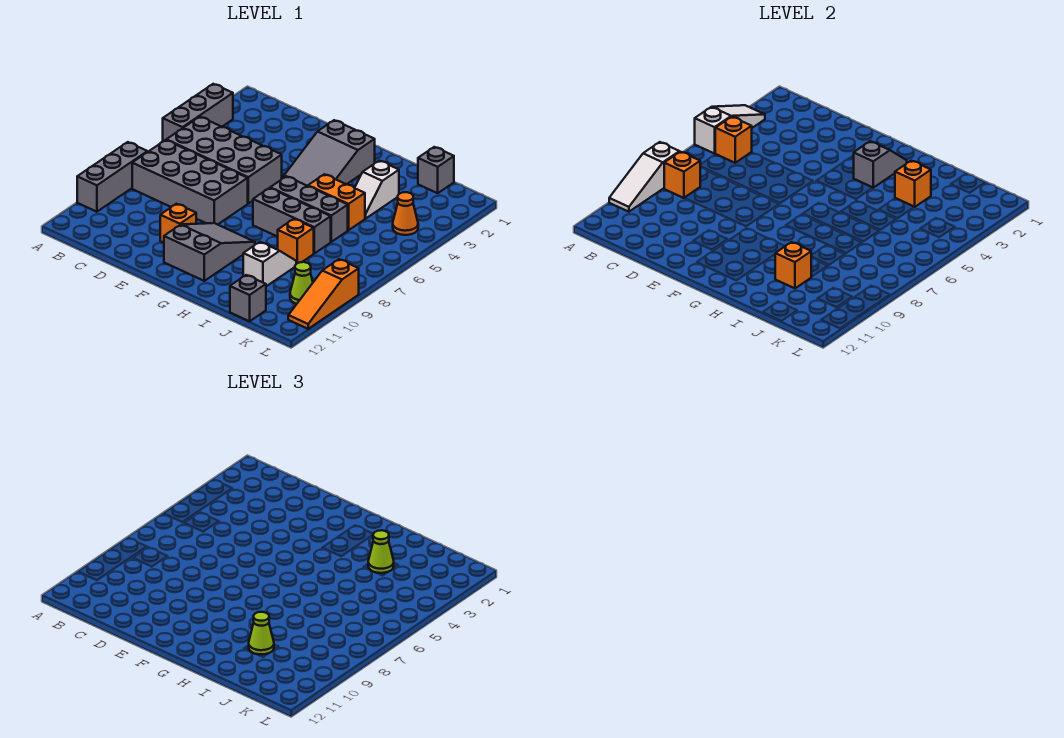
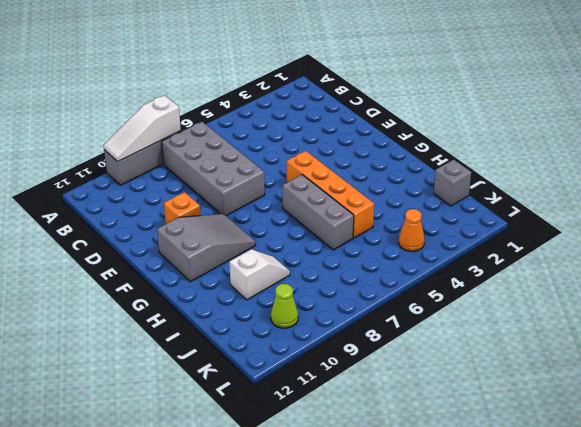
orange 1x4 brick [286,151,374,238] -> orange 1x2 brick [308,174,365,230]
none -> grey 1x3 brick [163,84,233,141]
none -> grey 2x4 brick [167,117,282,203]
none -> grey 2x3 slope [284,120,375,186]

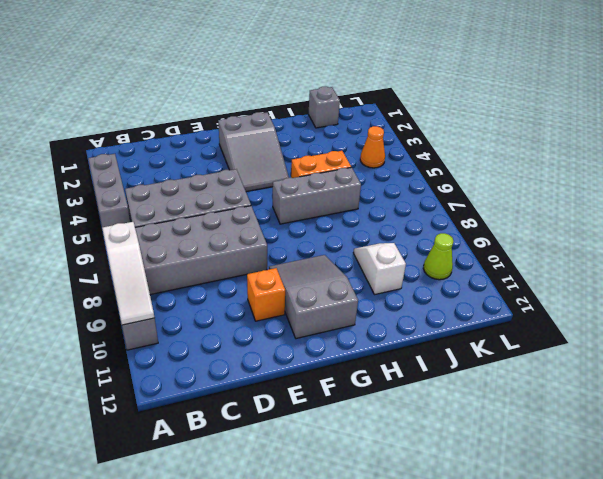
none -> grey 1x3 brick [253,188,331,253]
none -> white 1x2 slope [355,161,399,219]
none -> orange 1x1 brick [278,219,314,264]

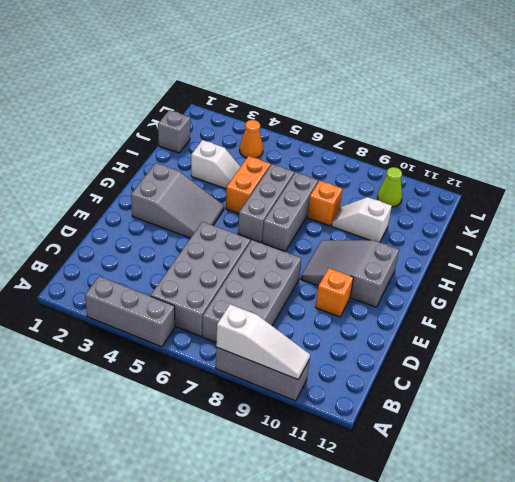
none -> grey 1x1 brick [230,275,266,321]
none -> orange 1x3 slope [288,259,359,329]
none -> white 1x3 slope [695,105,765,154]

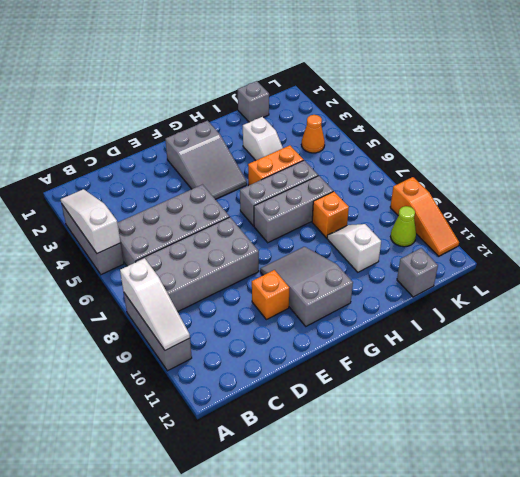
none -> orange 1x1 brick [715,117,752,163]
none -> orange 1x1 brick [664,152,700,198]
none -> grey 1x2 slope [854,141,907,188]

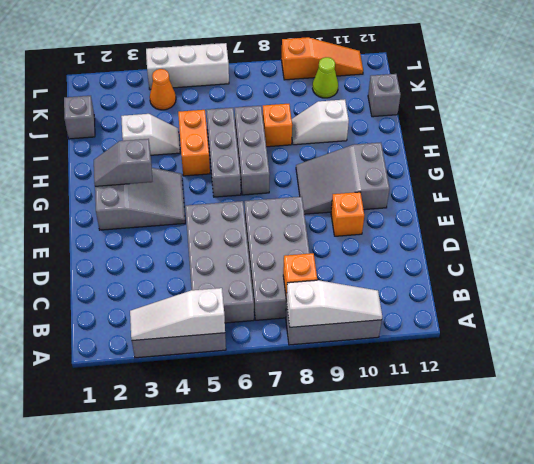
white 1x3 brick [146,43,229,89] -> none
none -> orange 1x1 brick [715,117,752,163]
none -> orange 1x1 brick [895,161,931,207]
none -> orange 1x1 brick [775,242,811,288]

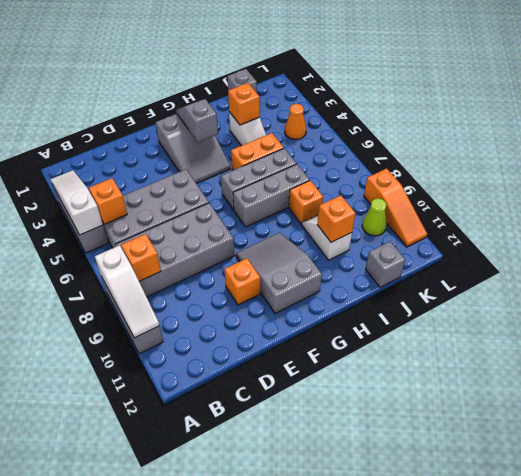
none -> lime 1x1 cone [368,530,394,573]
none -> lime 1x1 cone [249,612,274,654]

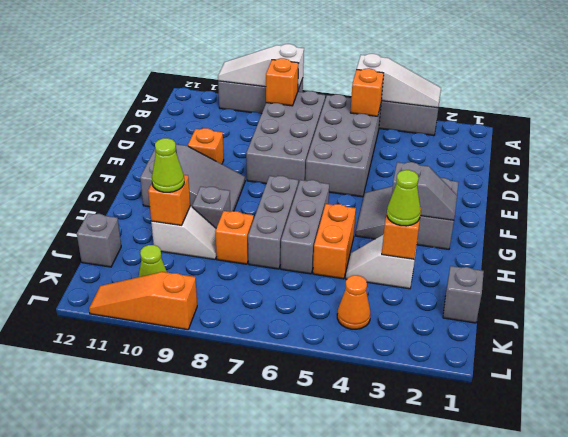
grey 1x1 brick [192,187,231,228] -> none

